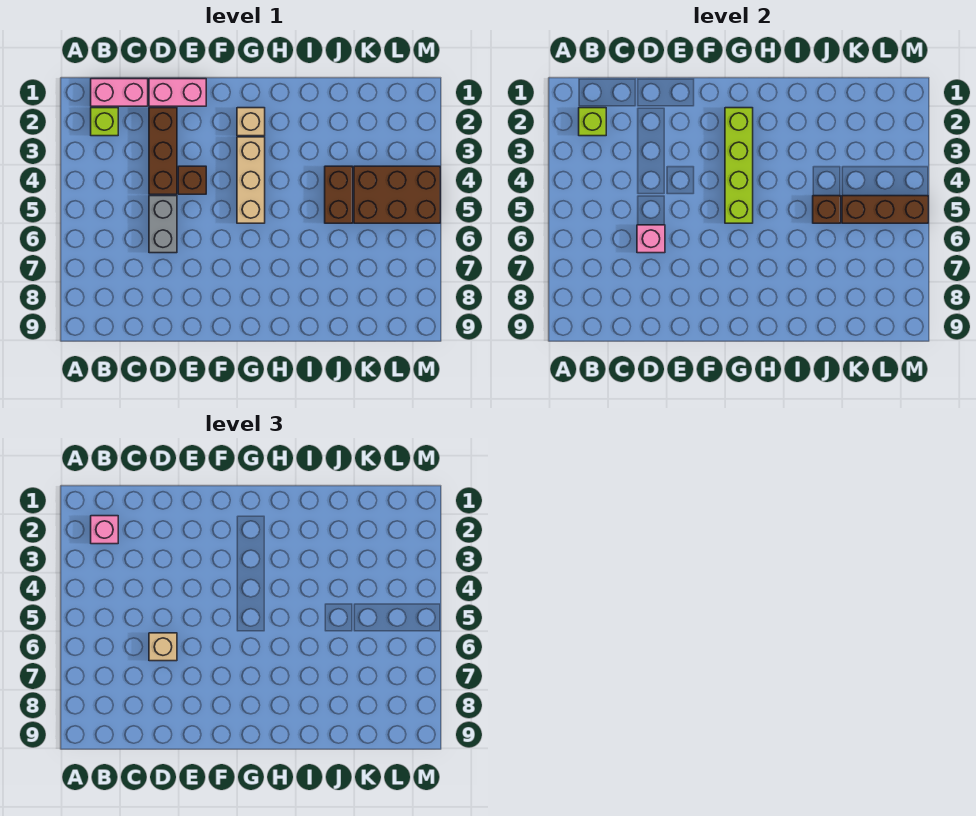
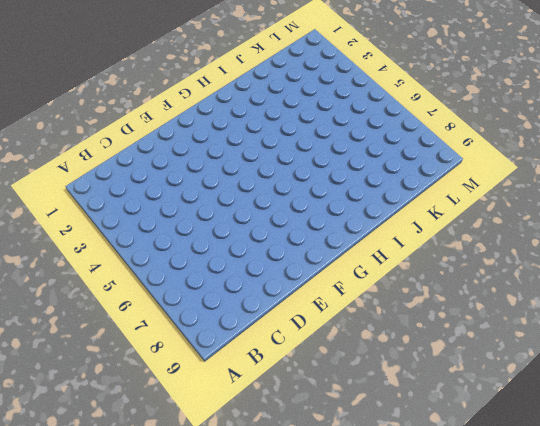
none -> pink 1x2 brick [91,79,148,106]
none -> lime 1x1 brick [91,108,118,136]
none -> pink 1x2 brick [149,79,206,106]

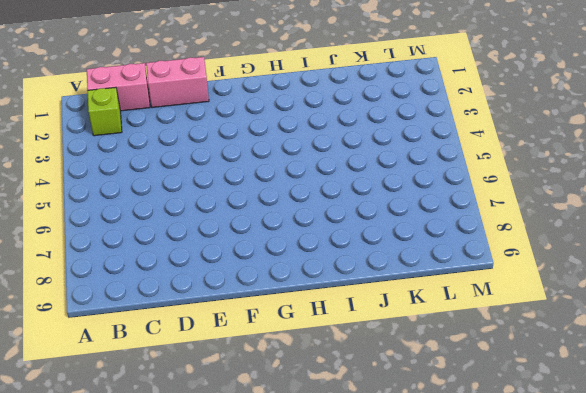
none -> brown 1x3 brick [149,108,177,194]
none -> grey 1x2 brick [149,196,177,253]
none -> brown 1x1 brick [178,166,206,194]

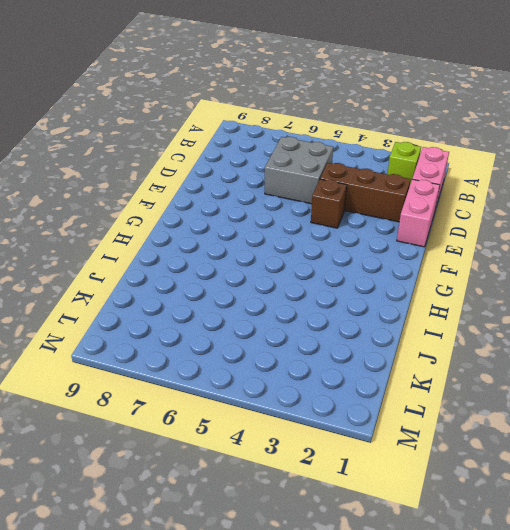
grey 2x2 brick [265,137,333,204] -> grey 1x2 brick [149,196,177,253]
none -> tan 1x1 brick [237,108,265,136]
none -> tan 1x3 brick [237,137,265,223]
none -> brown 1x2 brick [325,166,353,223]

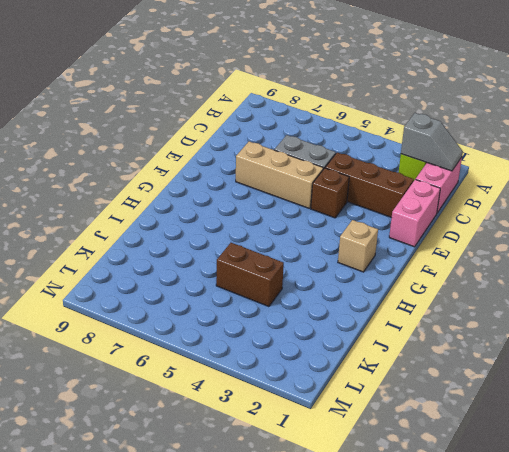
grey 1x2 slope [401,113,463,171] -> lime 1x1 brick [579,108,606,136]
tan 1x3 brick [236,141,323,209] -> tan 1x3 brick moved to [237,137,265,223]
none -> brown 2x3 brick [354,166,440,223]
none -> pink 1x1 brick [637,225,665,253]
none -> lime 1x4 brick [725,108,753,223]

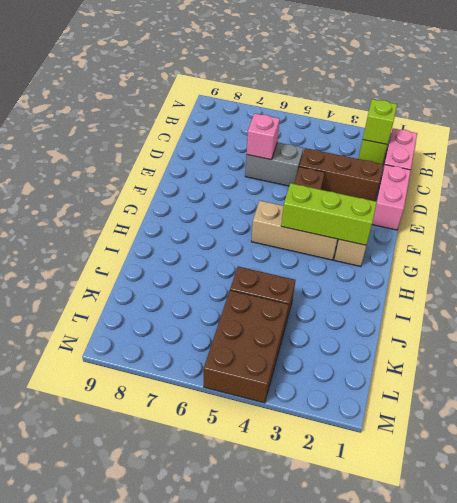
lime 1x3 brick [281,183,377,245] -> lime 1x4 brick [725,108,753,223]
none -> brown 1x1 brick [813,196,841,223]
none -> brown 1x3 brick [842,196,928,223]
none -> pink 1x1 brick [91,516,118,544]

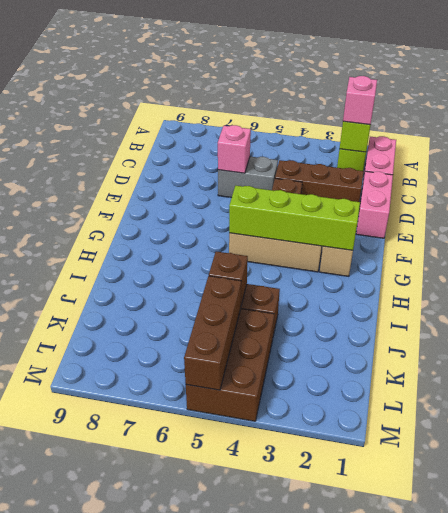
none -> tan 1x1 brick [149,633,177,661]

